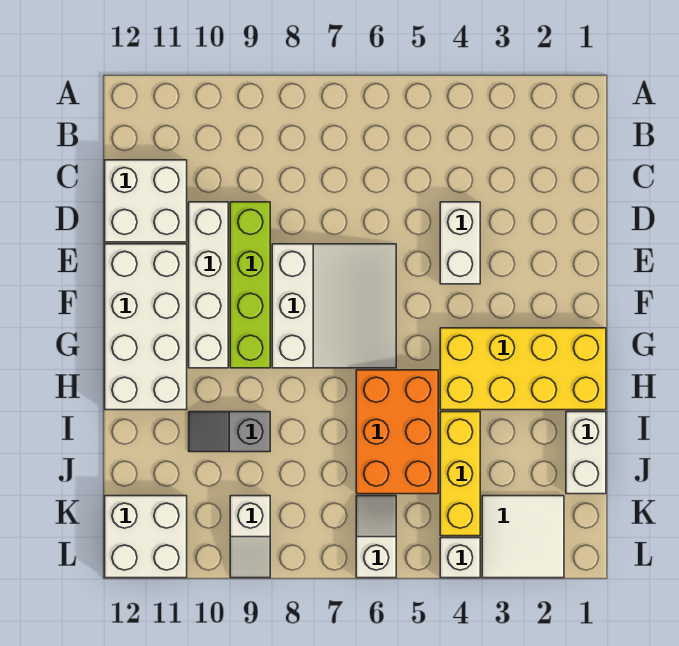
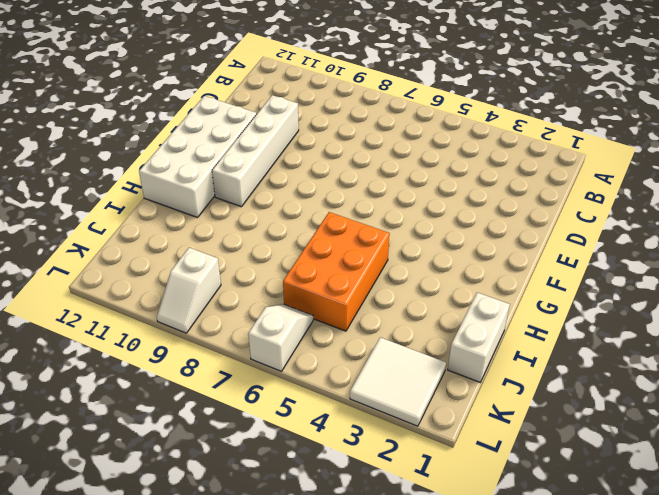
none -> white 2x2 brick [105,160,187,242]
none -> white 1x2 brick [440,202,480,284]
none -> lime 1x4 brick [230,202,270,368]

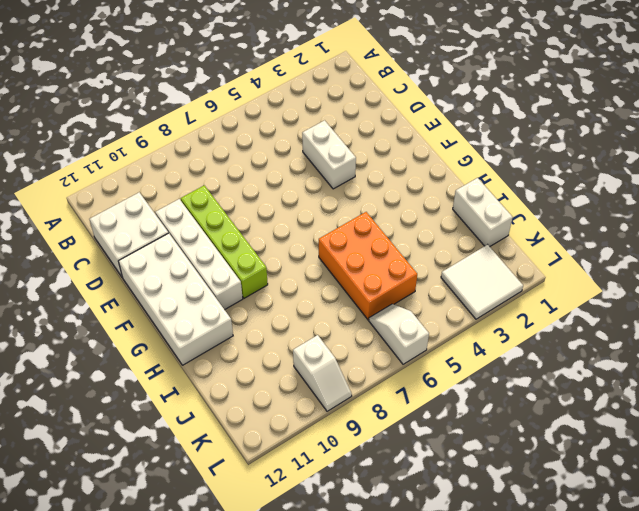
none -> white 3x3 slope [272,244,396,368]
none -> yellow 2x4 brick [440,328,606,410]
none -> yellow 1x3 brick [440,412,480,536]

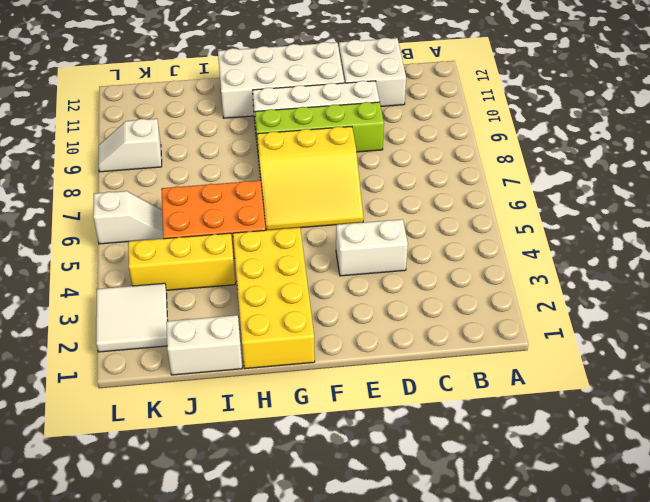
yellow 3x3 slope [257,127,364,230] -> white 3x3 slope [272,244,396,368]
none -> grey 1x2 slope [189,412,270,452]
none -> white 2x2 brick [105,496,187,578]
none -> white 1x1 brick [440,538,480,578]

